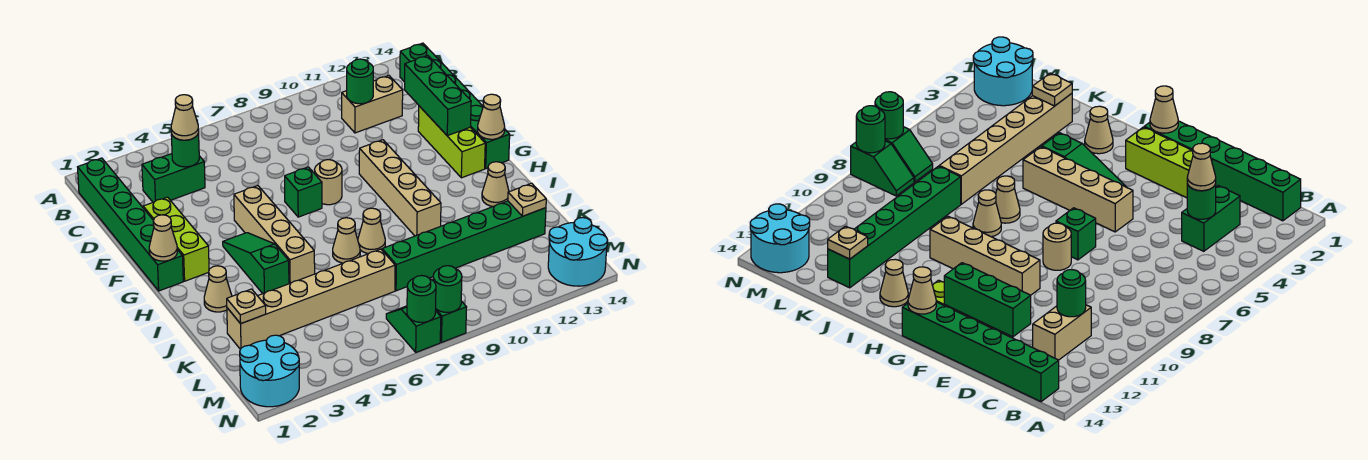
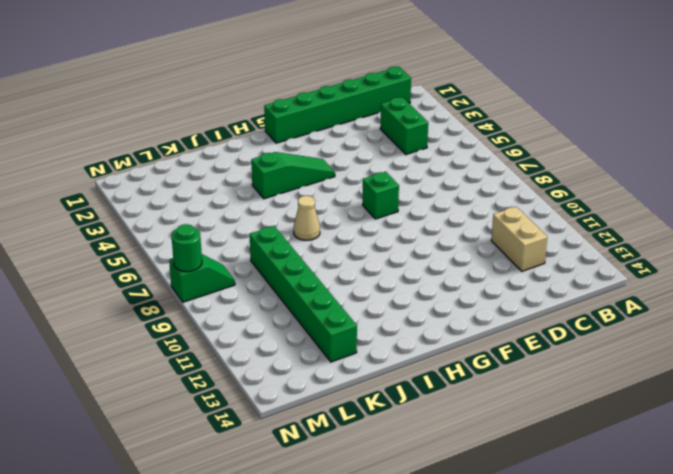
none -> green 1x6 brick [400,43,510,169]
none -> lime 1x3 brick [143,197,209,281]
none -> lime 1x3 brick [418,106,485,178]
none -> tan 1x4 brick [234,185,315,284]

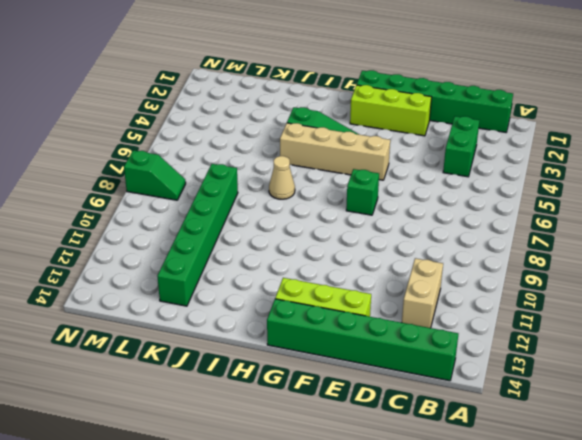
none -> tan 1x1 round brick [315,160,342,205]
none -> tan 1x4 brick [359,140,441,236]
none -> tan 1x1 cone [204,266,232,312]
none -> tan 1x1 cone [358,208,385,254]

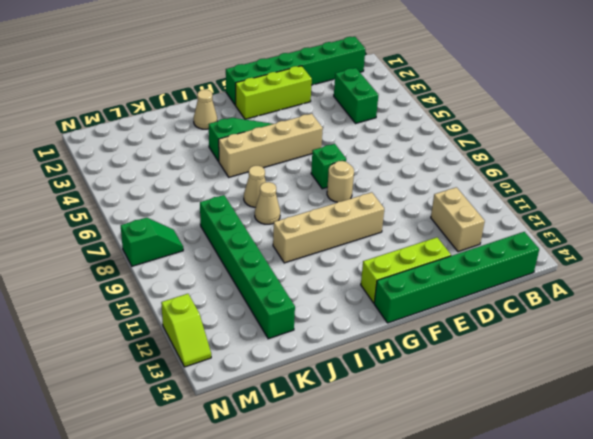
lime 1x2 slope [161,294,211,367] -> cyan 2x2 round brick [548,217,608,286]
none -> tan 1x1 cone [482,162,509,207]
none -> tan 1x6 brick [227,249,395,349]
none -> cyan 2x2 round brick [240,335,299,407]
none -> green 1x2 slope [386,306,441,352]

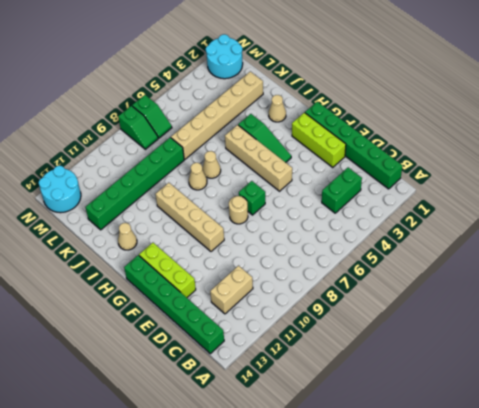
none -> green 1x1 round brick [171,133,199,167]
none -> green 1x1 round brick [347,59,373,104]
none -> green 1x3 brick [404,56,471,136]
none -> tan 1x1 cone [149,215,177,261]

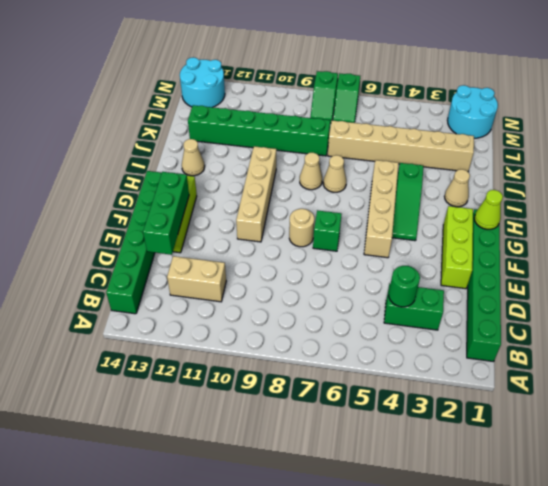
lime 1x1 cone [474,190,503,229] -> tan 1x1 cone [149,215,177,261]
none -> green 1x1 round brick [347,59,373,104]
none -> tan 1x1 cone [477,94,505,139]
none -> tan 1x1 plate [227,289,266,324]
none -> tan 1x1 plate [508,183,546,216]

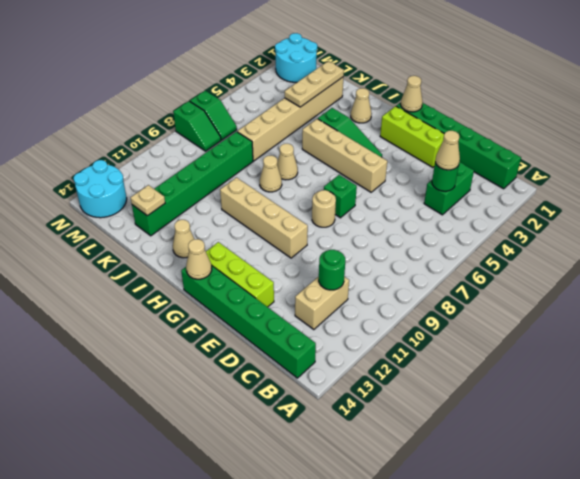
tan 1x3 plate [285,61,344,107] -> tan 1x1 plate [227,289,266,324]
none -> green 1x3 brick [404,56,471,136]
none -> green 1x1 round brick [407,276,436,322]
none -> green 1x1 round brick [433,266,462,312]

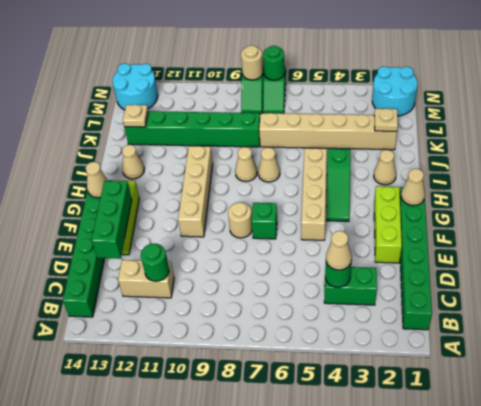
tan 1x1 round brick [241,46,263,80] -> green 1x1 round brick [433,266,462,312]

